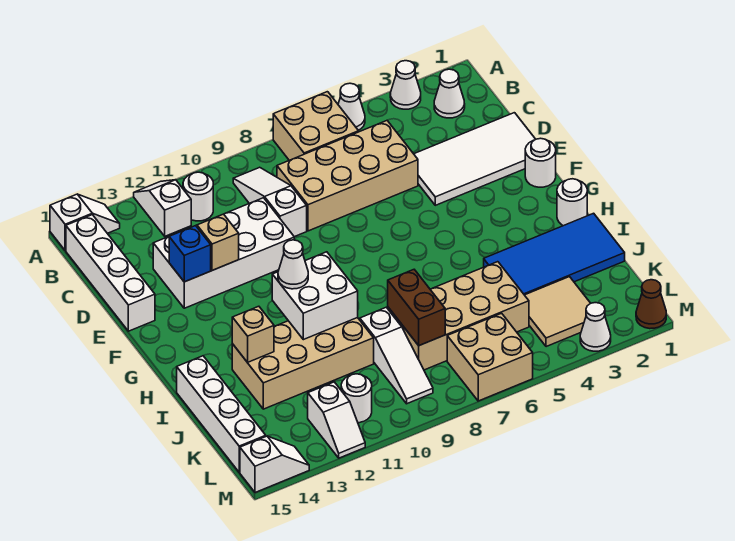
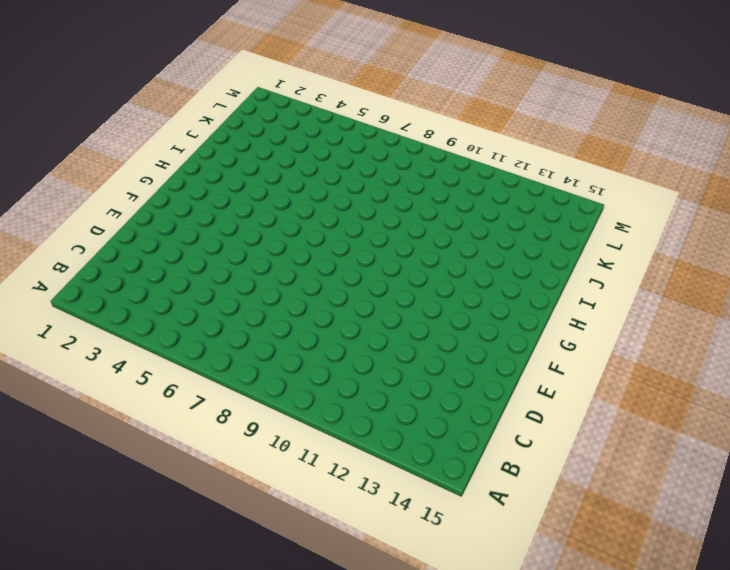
none -> white 1x1 cone [390,61,421,109]
none -> white 1x1 cone [338,83,365,130]
none -> tan 2x2 brick [273,92,359,160]
none -> white 1x2 slope [134,180,191,236]

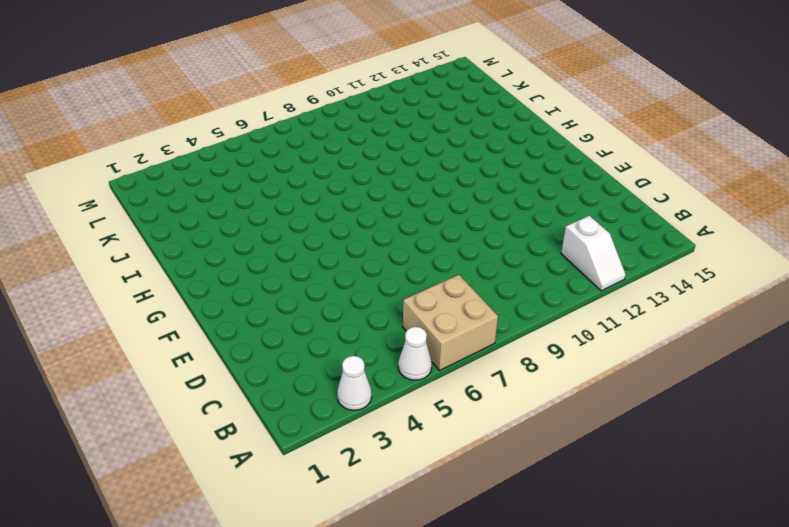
none -> white 1x2 slope [50,194,120,251]
none -> white 1x1 cone [434,69,465,118]
none -> white 1x3 slope [233,167,307,237]
none -> white 1x1 round brick [183,172,213,221]

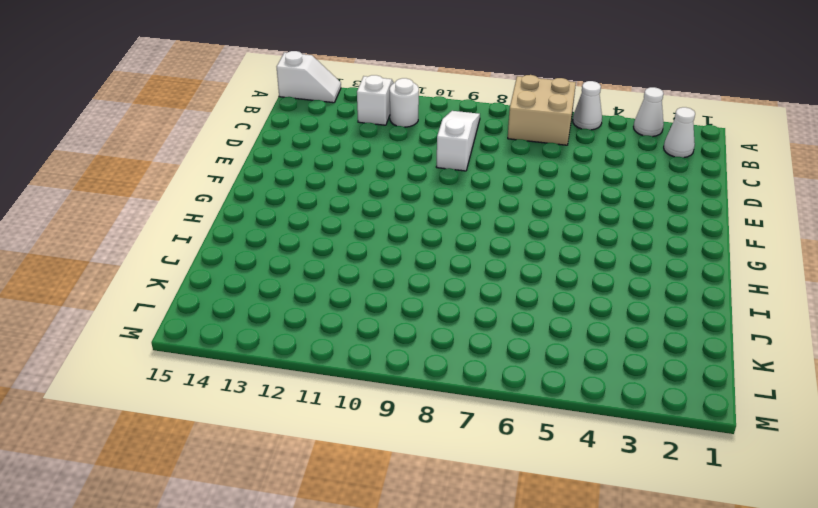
none -> white 1x4 brick [66,215,155,331]
none -> tan 2x4 brick [277,121,418,231]
none -> white 2x4 tile [414,113,536,205]
none -> white 2x4 brick [153,198,294,308]

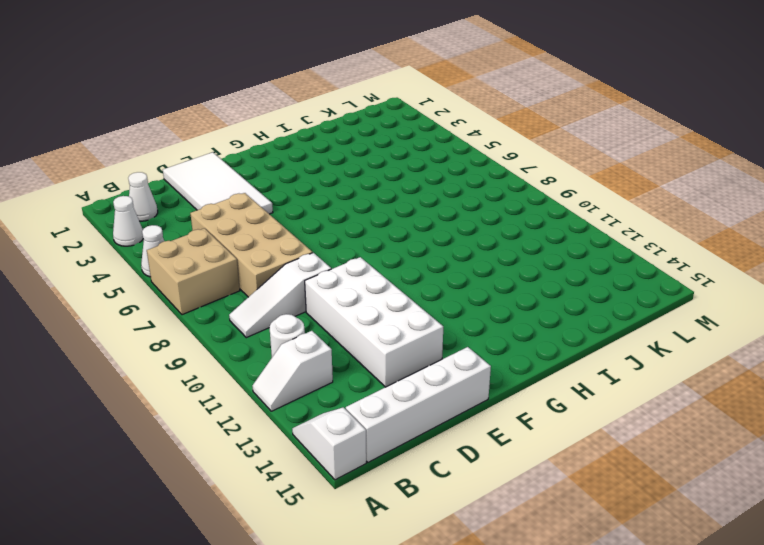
none -> white 1x1 round brick [525,138,556,187]
none -> white 1x1 round brick [557,179,587,226]
none -> blue 2x4 tile [484,213,625,295]
none -> tan 2x4 brick [232,318,374,409]

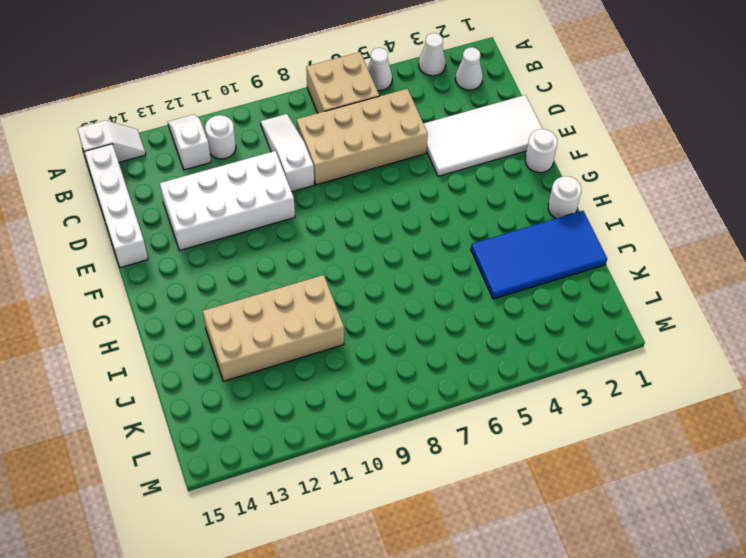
none -> white 1x4 brick [177,356,266,472]
none -> tan 2x4 brick [388,262,529,370]
none -> white 1x3 slope [360,307,433,404]
none -> tan 2x2 tile [525,277,591,347]

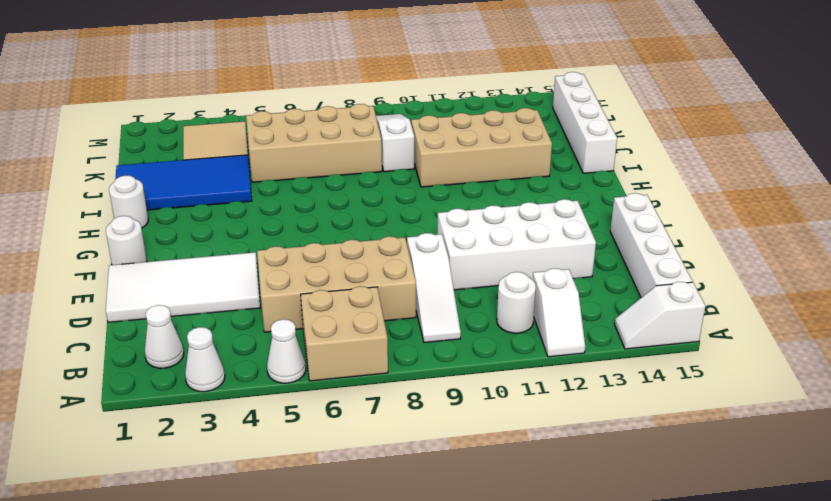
none -> tan 2x2 brick [447,313,533,401]
none -> white 1x1 round brick [341,374,372,423]
none -> white 1x2 slope [308,382,365,458]
none -> brown 1x1 cone [636,280,666,329]

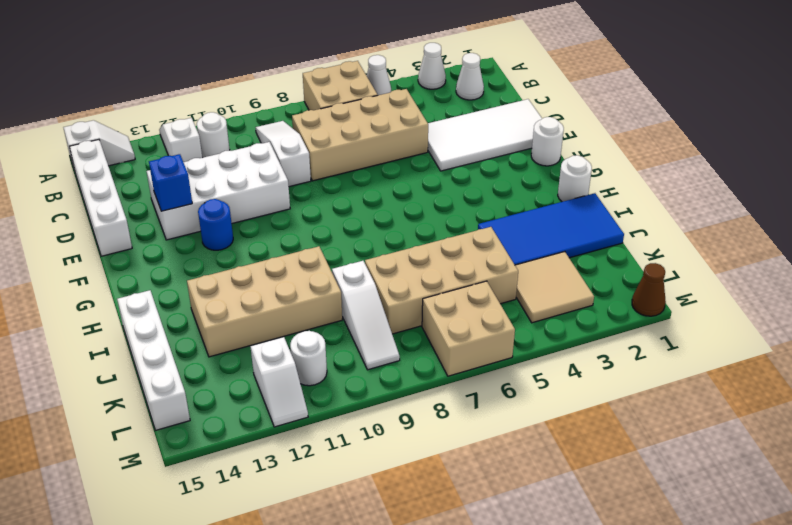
blue 1x1 round brick [198,199,233,250] -> none
none -> white 1x1 cone [580,303,611,351]
none -> white 1x2 slope [240,436,309,493]
none -> tan 1x1 brick [197,214,239,270]
none -> white 2x2 brick [272,252,358,340]

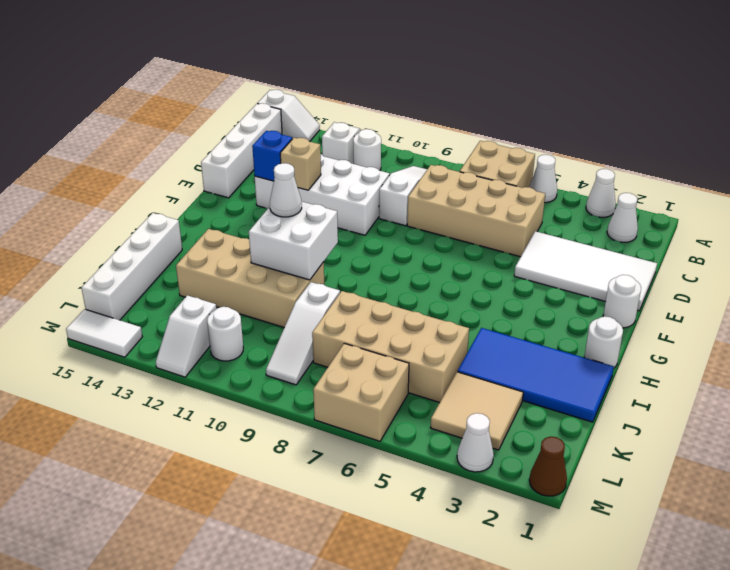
white 1x2 tile [66,309,142,357] -> white 1x2 slope [240,436,309,493]
none -> tan 1x1 brick [232,306,274,362]
none -> brown 1x2 brick [388,270,445,346]

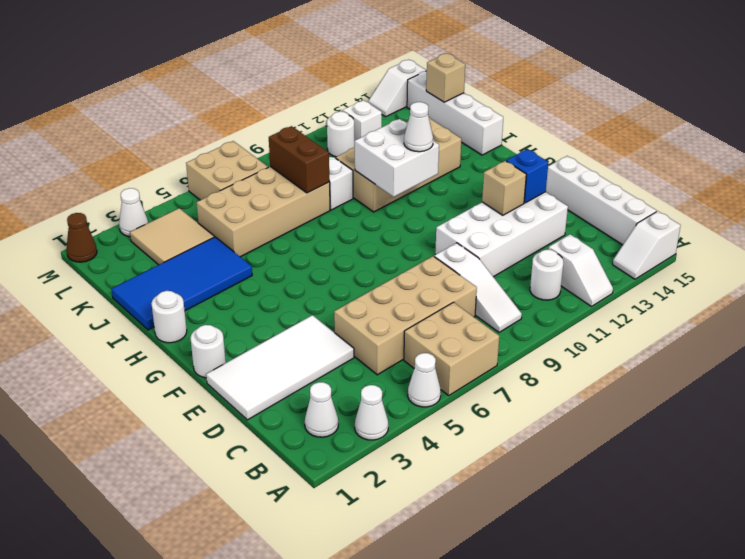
tan 1x1 brick [426,54,465,102] -> tan 1x1 brick moved to [232,306,274,362]

